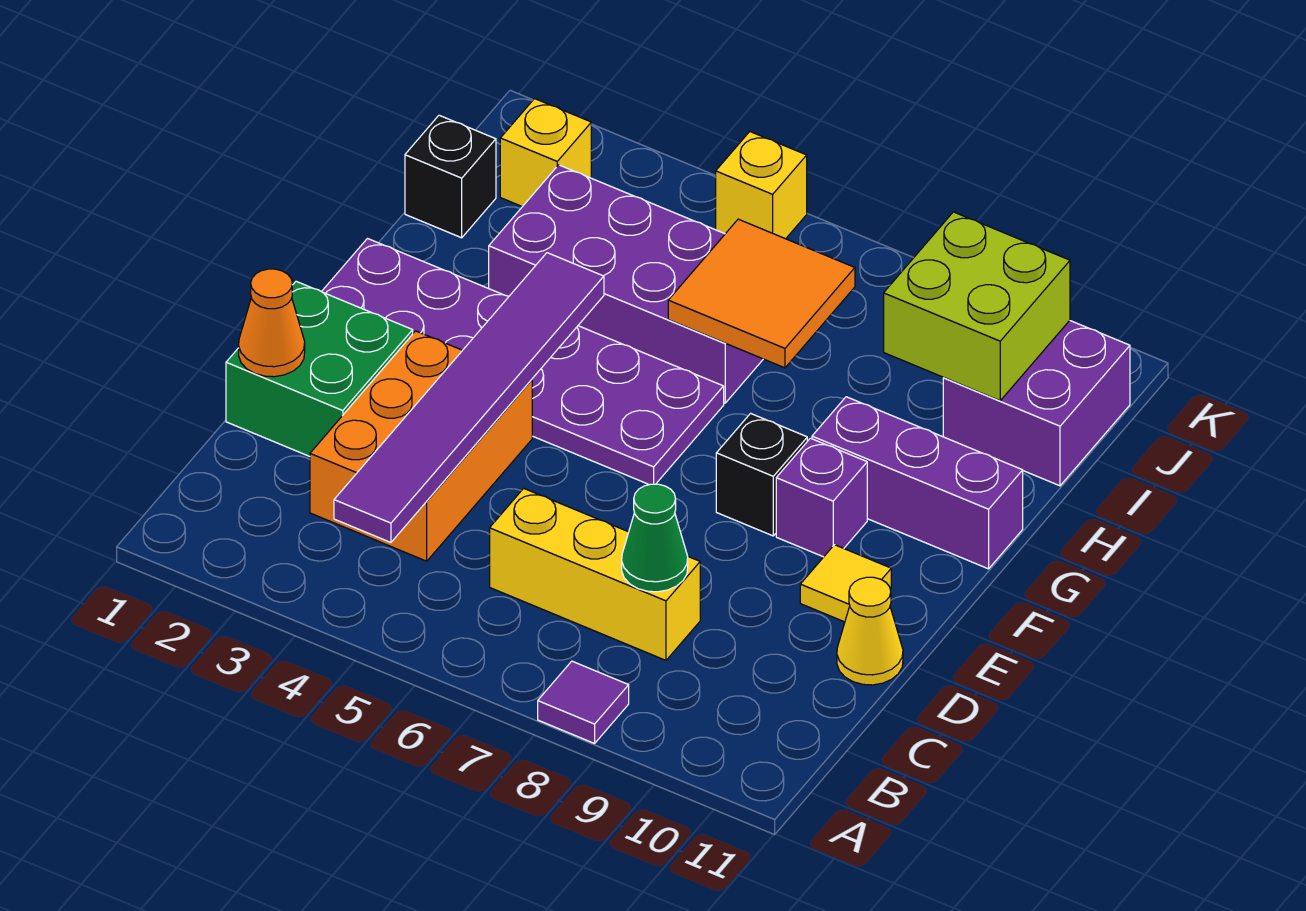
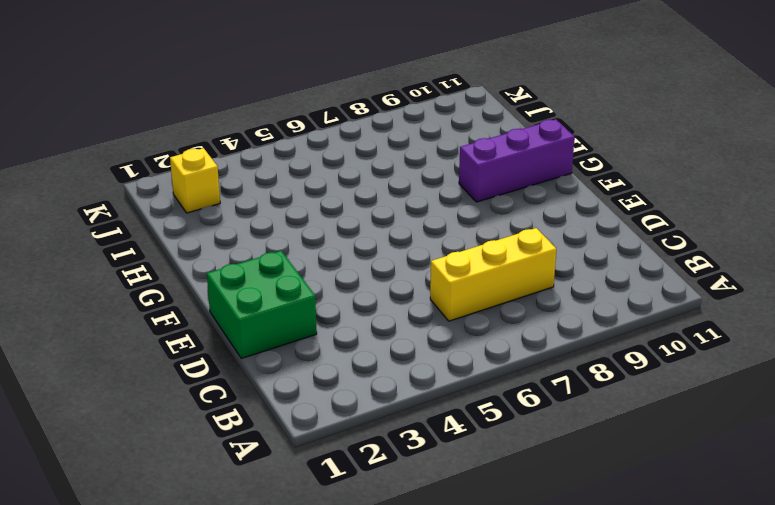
none -> purple 1x1 tile [538,661,629,743]
none -> orange 2x3 brick [310,331,532,561]
none -> yellow 1x1 cone [837,577,903,685]

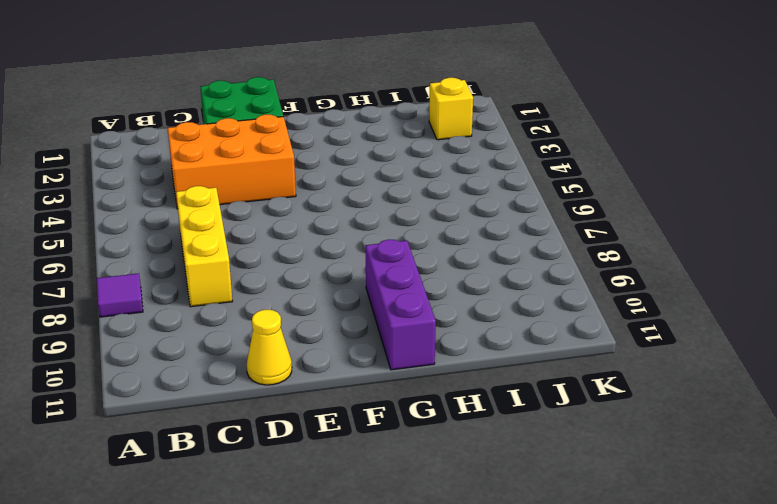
none -> yellow 1x1 tile [800,545,891,622]
none -> purple 2x6 plate [322,239,724,485]
none -> black 1x1 brick [716,413,807,536]

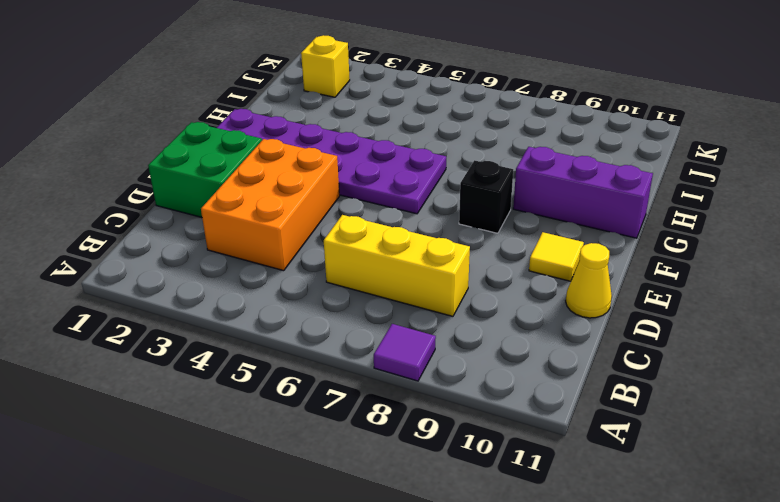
none -> purple 1x1 brick [776,438,867,557]
none -> purple 2x4 brick [489,165,763,403]
none -> black 1x1 brick [405,115,496,238]

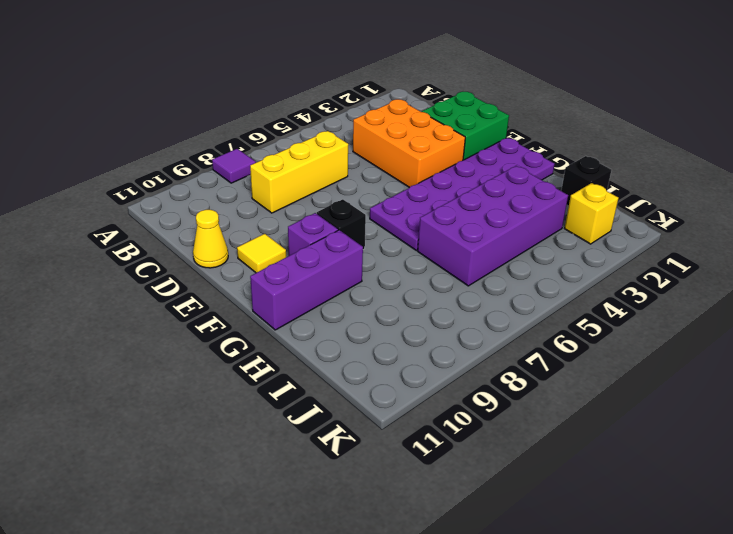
none -> purple 2x2 brick [943,321,1130,486]
none -> yellow 1x1 brick [716,132,807,239]
none -> purple 1x6 tile [334,253,604,542]

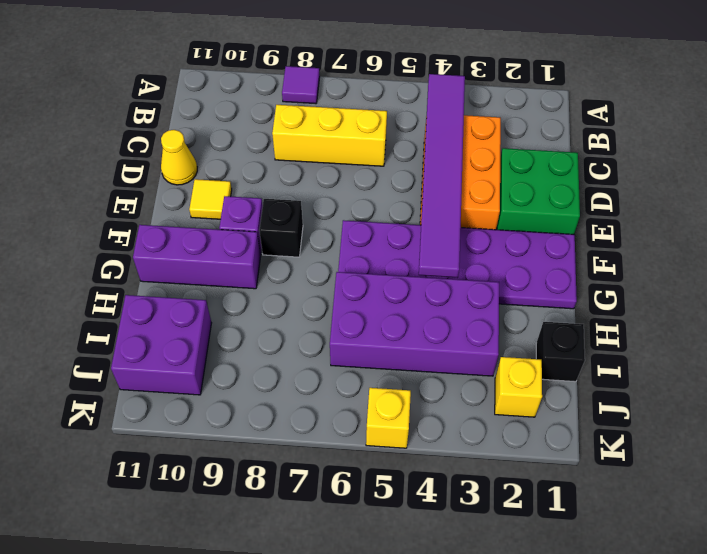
none -> green 1x1 cone [622,484,688,592]
none -> orange 1x1 cone [239,269,305,377]
none -> orange 2x2 tile [668,219,855,368]

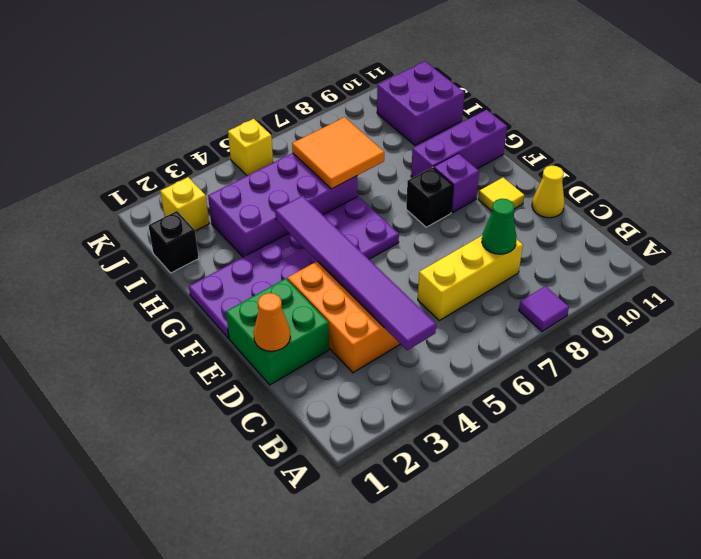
none -> lime 2x2 brick [884,212,1070,401]

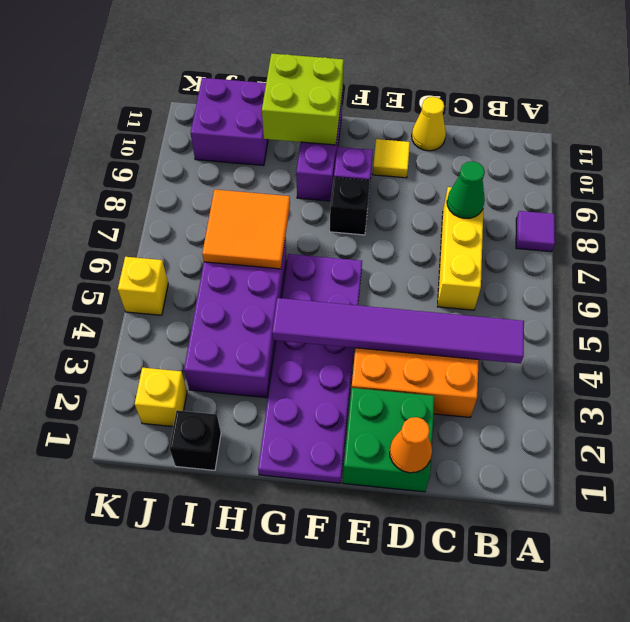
lime 2x2 brick [262,54,344,145] -> lime 2x2 brick moved to [884,212,1070,401]

